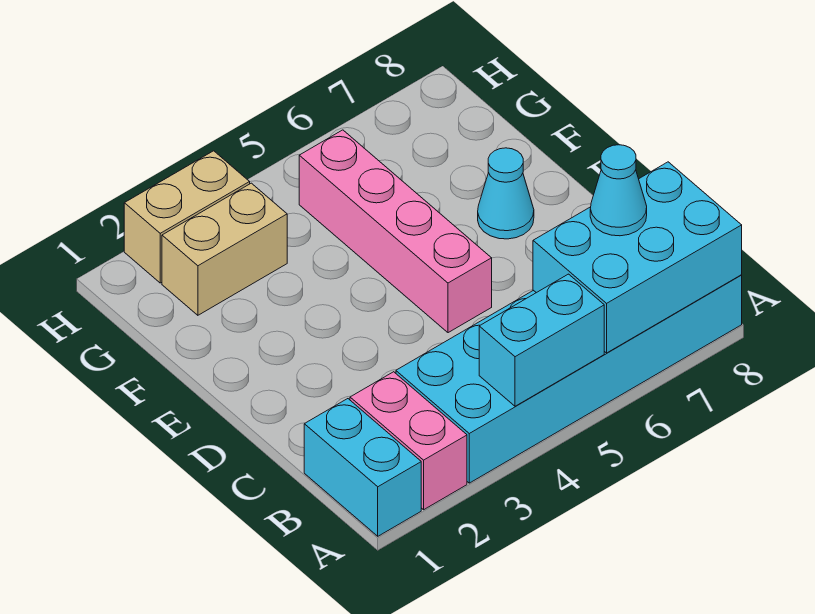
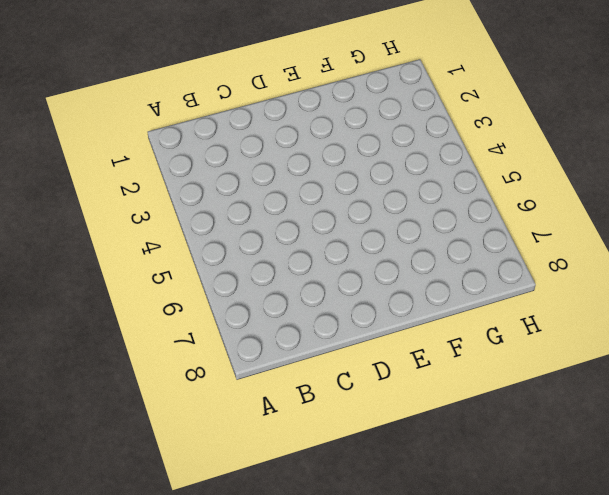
none -> cyan 1x2 brick [304,399,421,536]
none -> pink 1x2 brick [350,372,467,510]

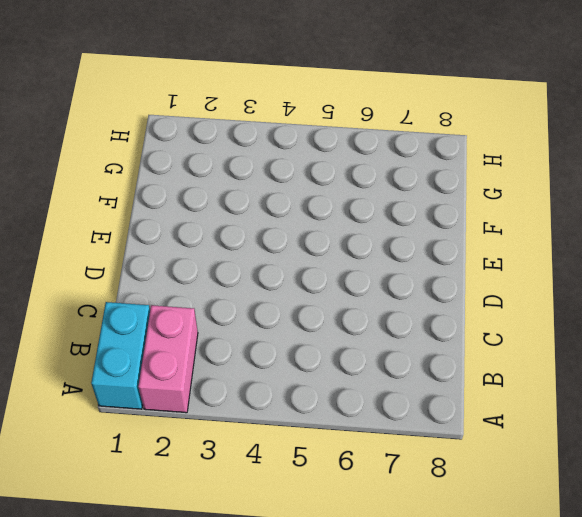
none -> cyan 2x6 brick [396,275,742,483]
none -> pink 1x4 brick [299,130,492,333]

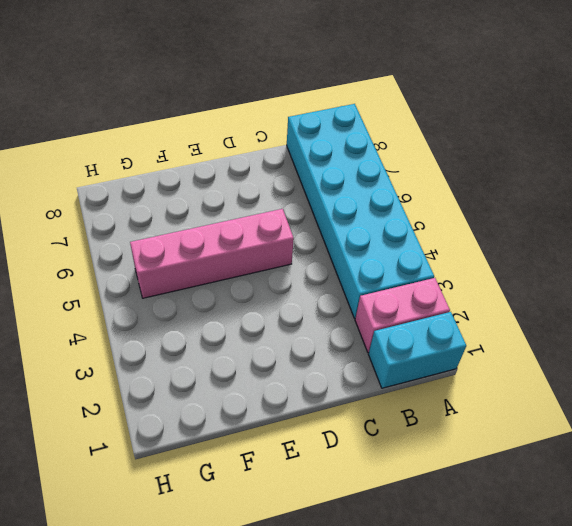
none -> cyan 1x1 cone [478,148,534,239]
none -> tan 1x2 brick [162,183,287,315]

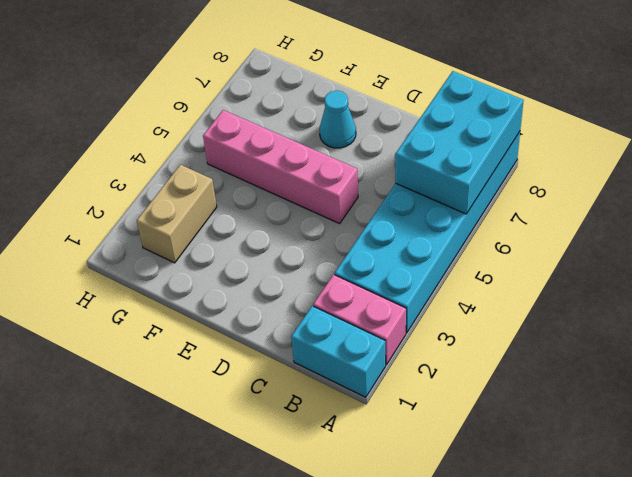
none -> tan 1x2 brick [124,151,250,283]
none -> cyan 1x2 brick [479,274,604,406]

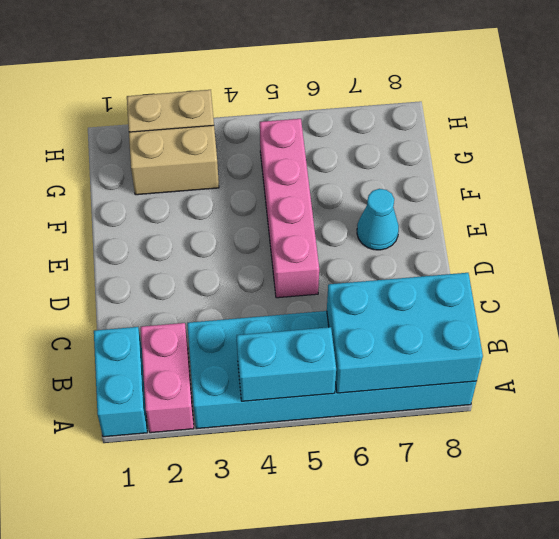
none -> cyan 1x1 cone [590,145,647,236]

